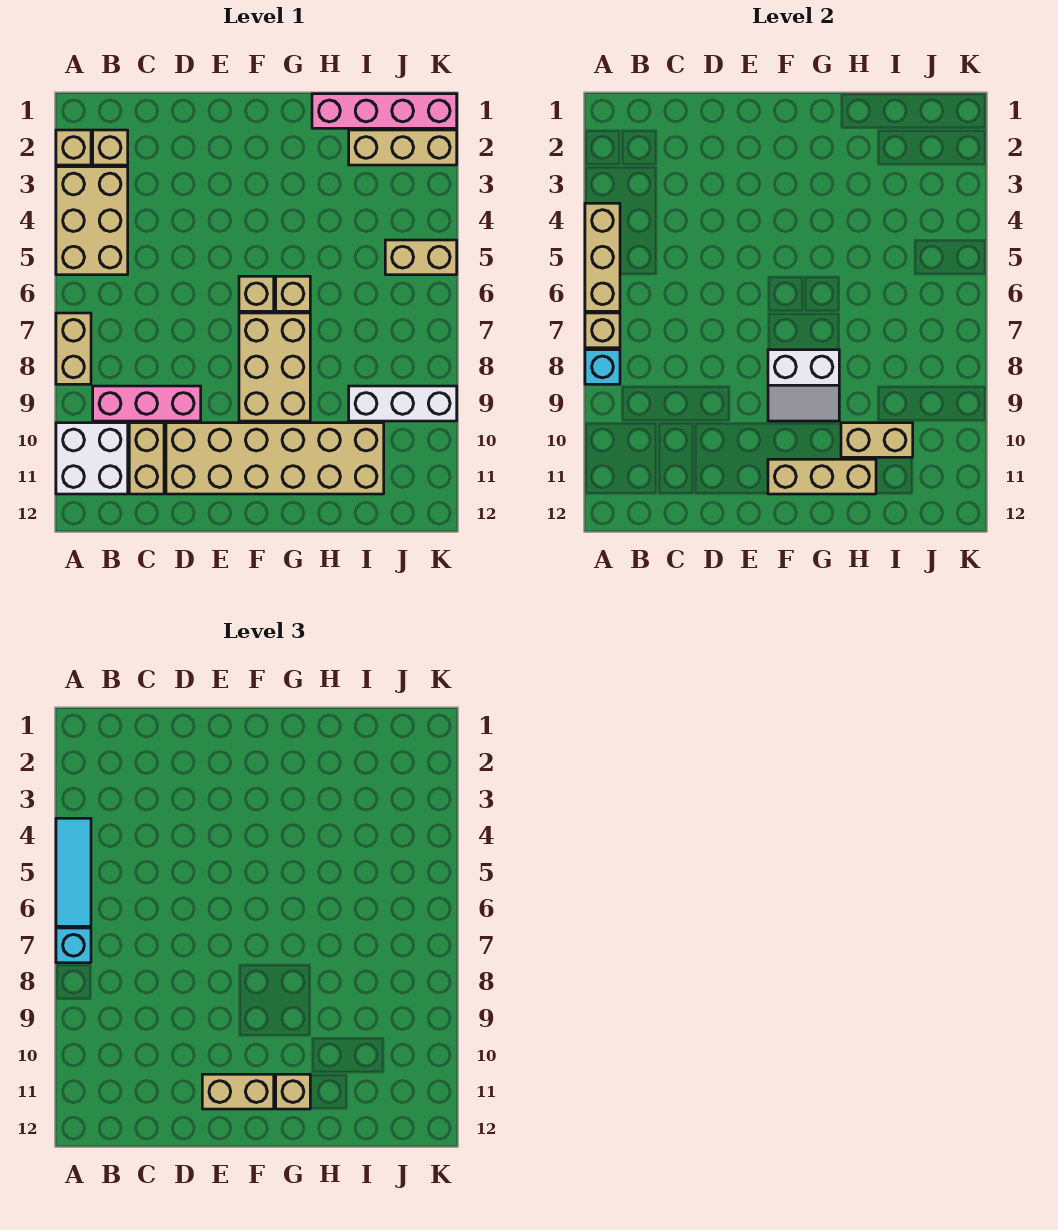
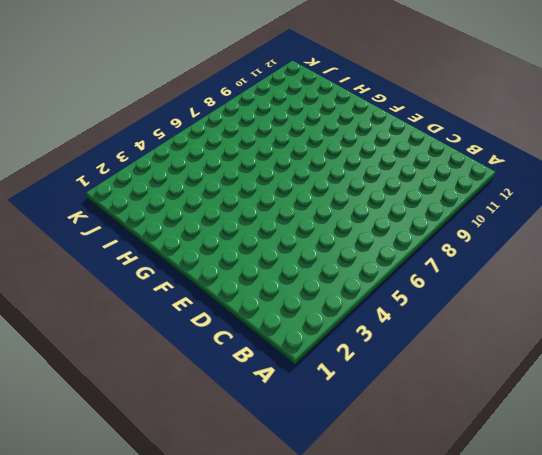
none -> tan 1x1 brick [56,130,91,165]
none -> tan 2x3 brick [56,167,128,275]
none -> tan 1x2 brick [56,313,91,384]

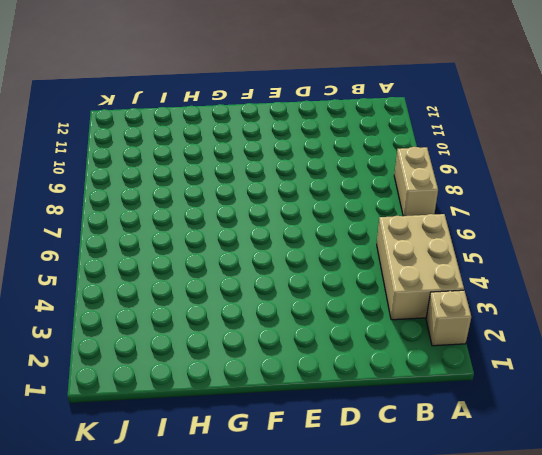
none -> white 2x2 brick [56,423,128,494]
none -> tan 1x1 brick [93,130,128,165]
none -> pink 1x3 brick [93,386,201,421]

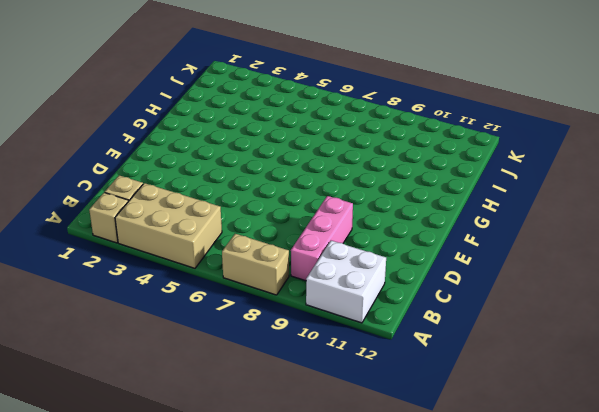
none -> tan 1x2 brick [129,423,164,494]
none -> tan 2x6 brick [166,423,384,494]
none -> tan 1x1 brick [239,276,274,311]

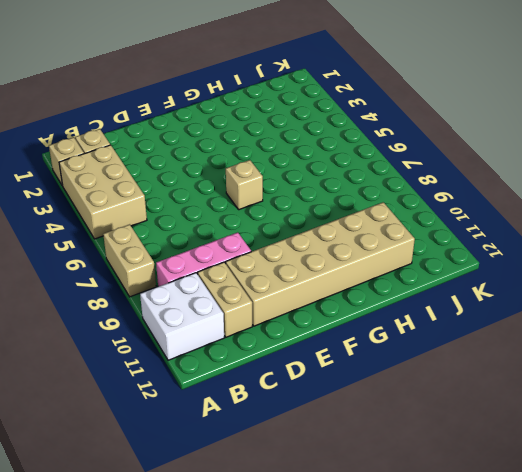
none -> tan 2x3 brick [239,313,310,421]
none -> tan 1x1 brick [276,276,310,311]
none -> pink 1x4 brick [312,94,457,128]

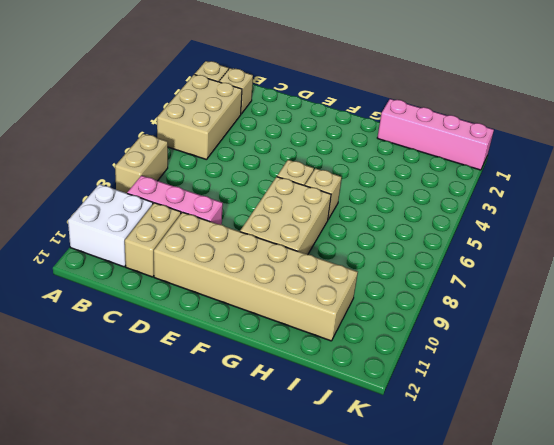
none -> tan 1x3 brick [349,130,457,165]
none -> white 1x3 brick [349,386,457,421]
none -> tan 1x2 brick [385,240,457,275]

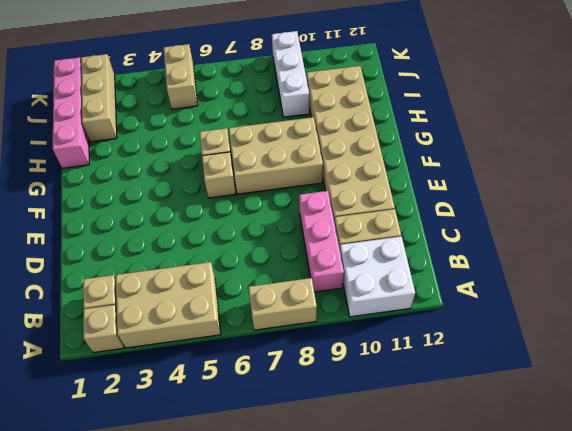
none -> tan 1x3 brick [585,203,620,311]
none -> tan 1x1 brick [585,313,620,348]
none -> cyan 1x1 brick [585,350,620,384]

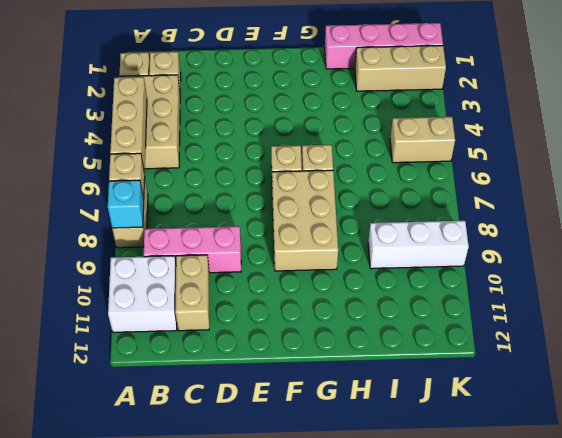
none -> tan 2x6 brick [166,423,384,494]
none -> white 2x2 slope [768,350,839,421]
none -> tan 1x3 brick [768,459,876,494]

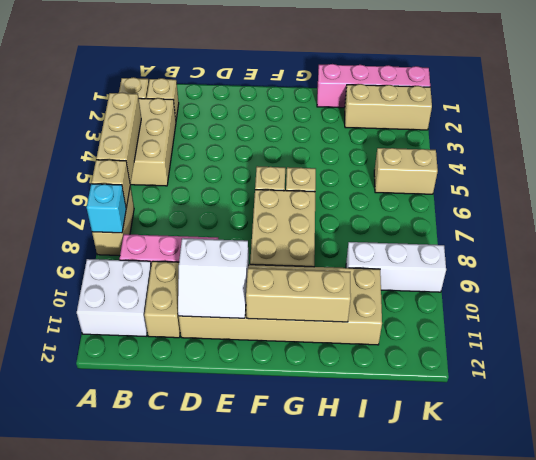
white 2x2 slope [178,238,249,318] -> white 2x2 slope moved to [768,350,839,421]
none -> tan 1x2 brick [841,423,913,457]
none -> cyan 1x3 tile [56,818,91,926]
none -> cyan 1x1 brick [56,928,91,963]

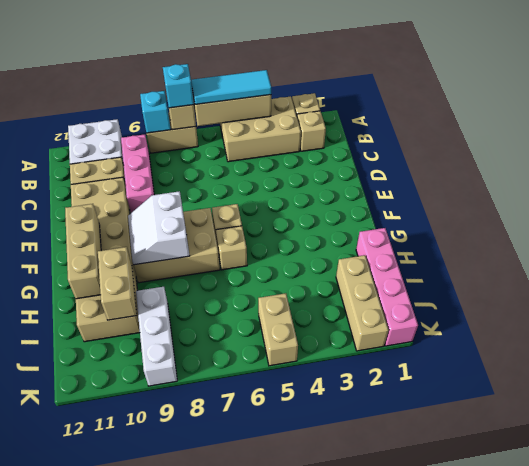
none -> tan 1x2 brick [202,1074,274,1109]
none -> tan 1x1 brick [276,1074,310,1109]

